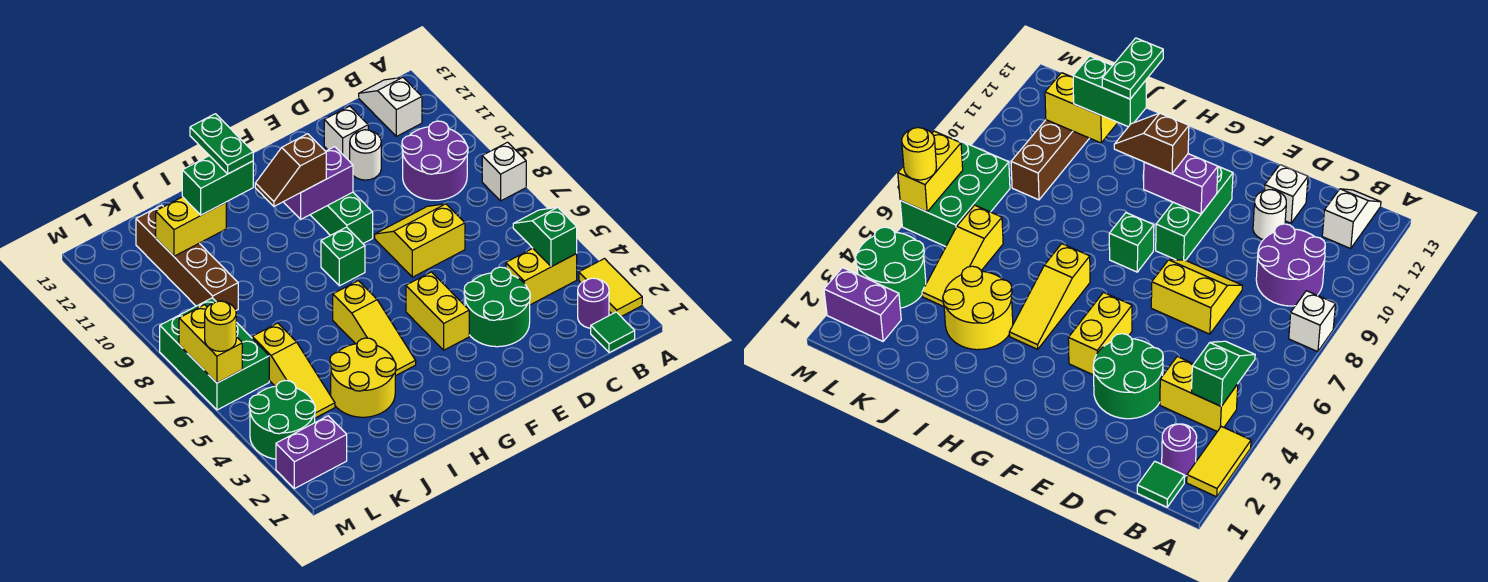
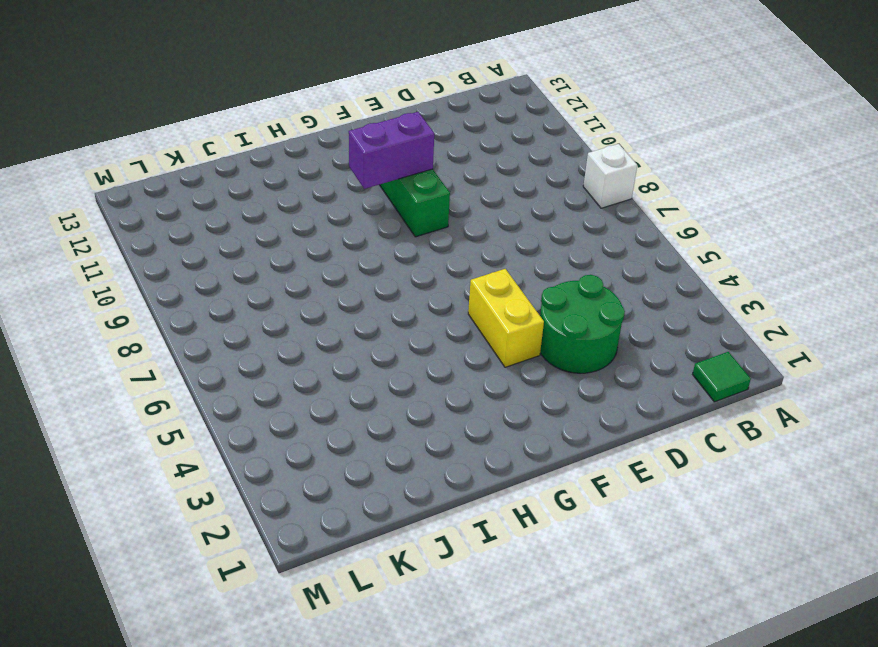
none -> yellow 1x2 tile [579,259,642,316]
none -> purple 1x1 round brick [578,278,609,328]
none -> yellow 1x2 brick [506,248,577,305]

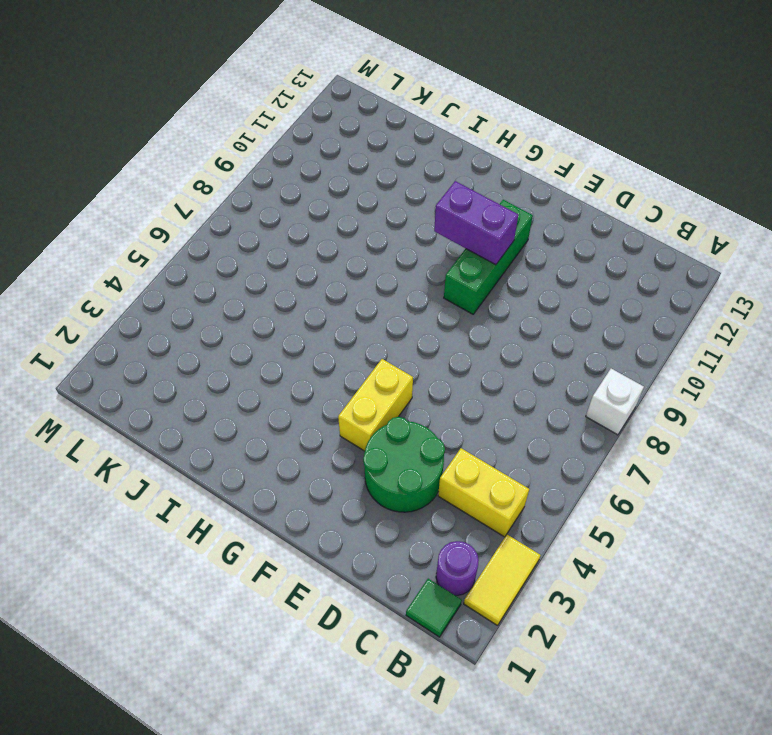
none -> purple 2x2 round brick [402,121,468,200]
none -> white 1x2 slope [359,77,422,136]
none -> yellow 2x2 slope [375,204,465,277]

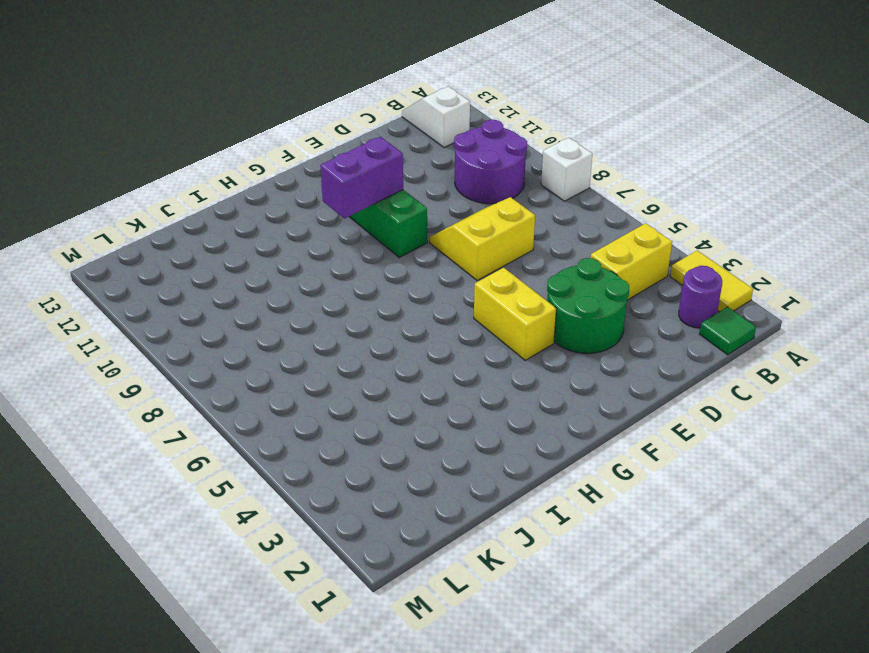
none -> white 1x1 round brick [350,130,381,180]
none -> white 1x1 brick [324,106,368,161]
none -> green 1x1 brick [321,227,365,286]

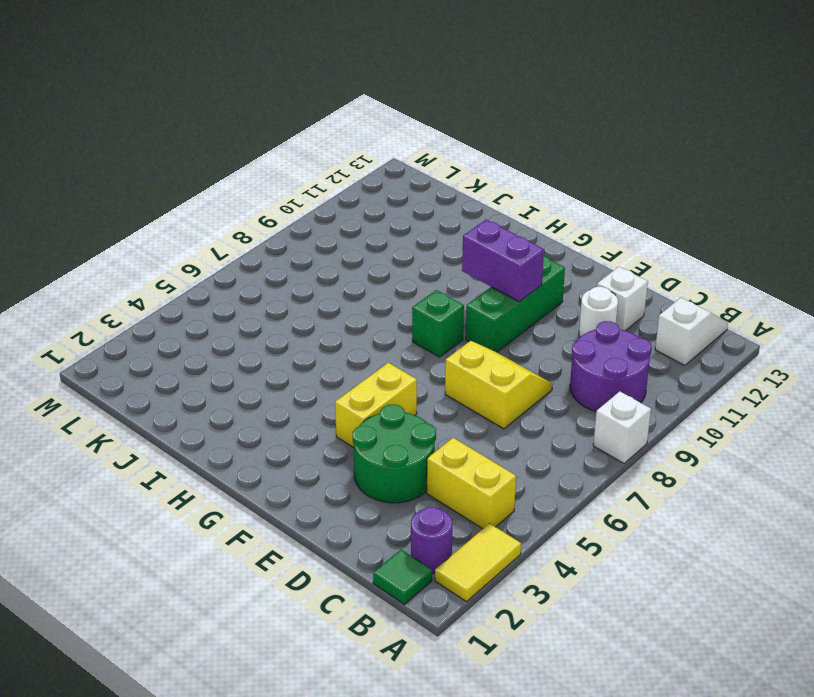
none -> yellow 1x3 slope [333,281,416,376]
none -> yellow 2x2 round brick [330,338,396,417]
none -> yellow 1x3 slope [252,323,335,418]

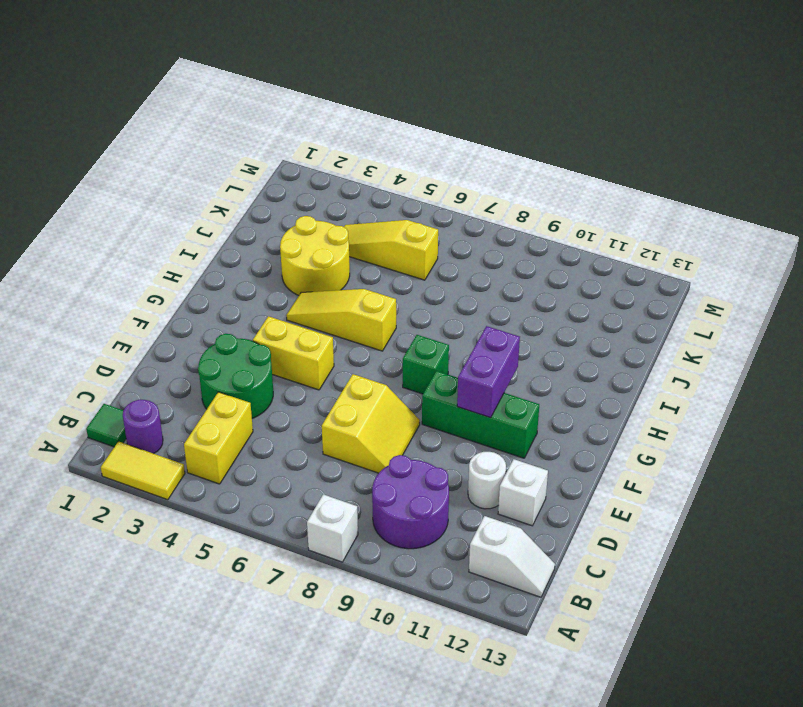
none -> brown 1x4 brick [136,205,238,310]
none -> purple 1x2 brick [276,416,347,489]
none -> green 2x2 round brick [249,380,315,459]

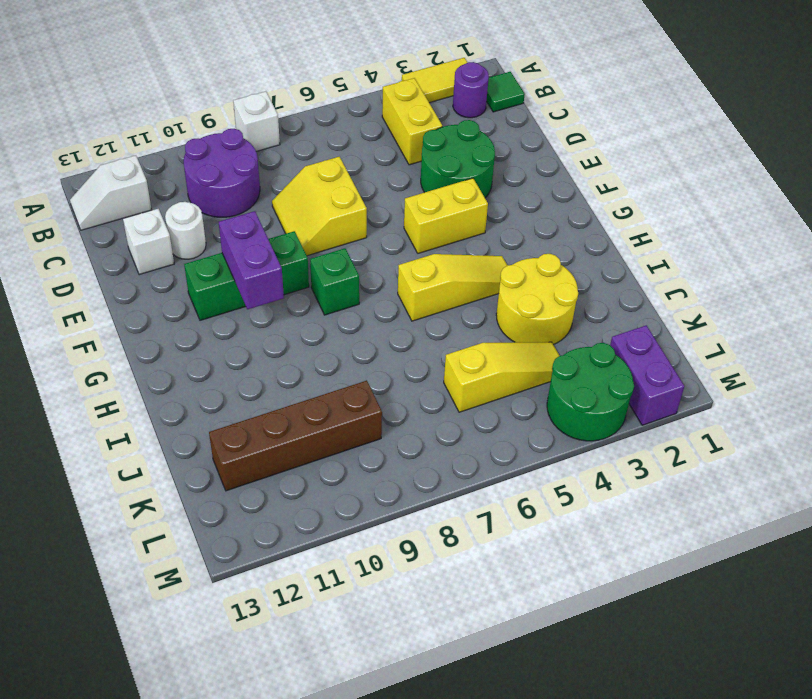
none -> green 2x3 brick [160,298,269,410]
none -> green 1x2 slope [513,207,577,267]
none -> yellow 1x2 brick [156,197,226,256]

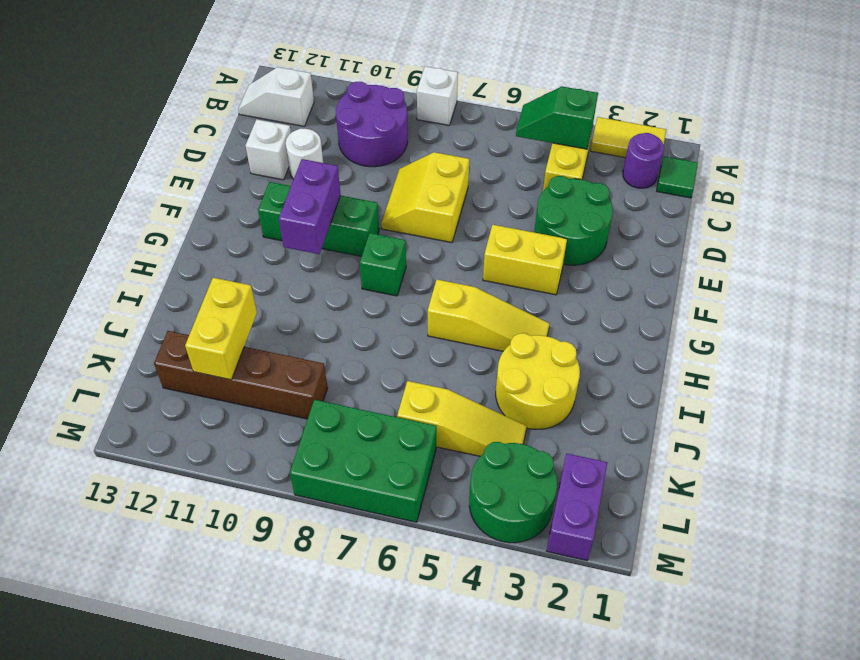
none -> yellow 1x2 brick [179,305,242,383]
none -> brown 1x2 slope [255,134,326,206]
none -> green 1x2 brick [182,156,253,215]

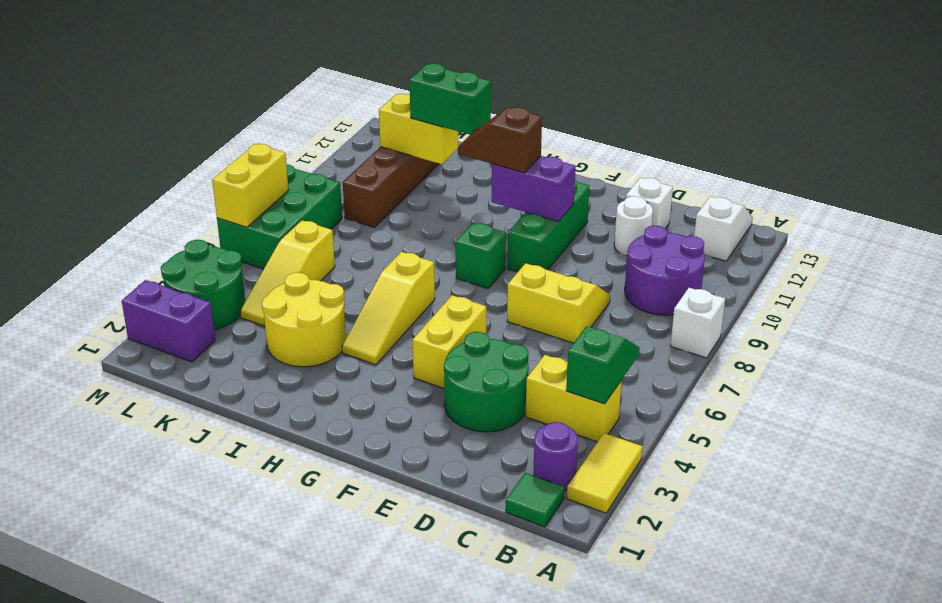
none -> yellow 1x1 round brick [205,301,236,351]
none -> green 1x2 plate [190,114,253,174]

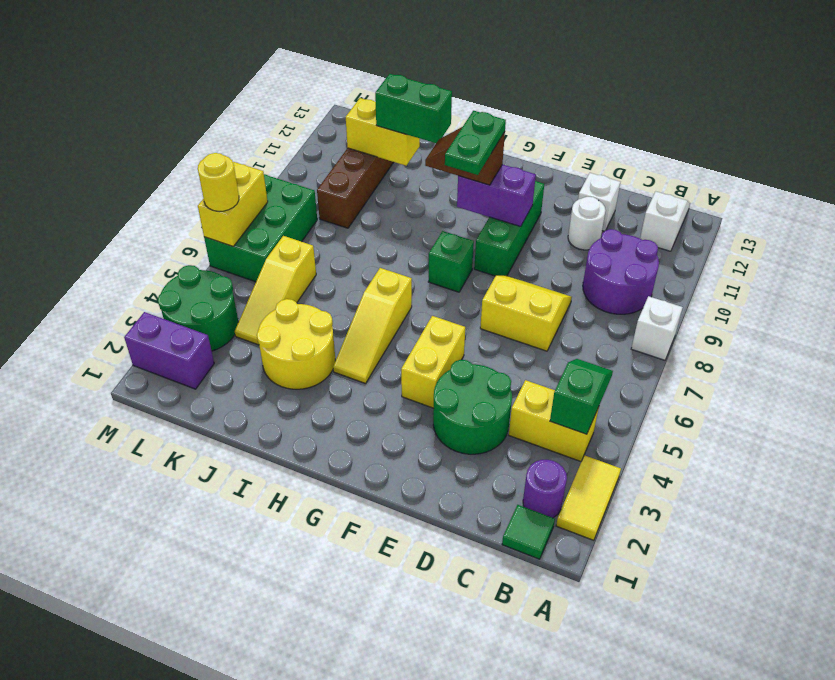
green 1x2 plate [445,111,506,175] -> green 1x2 plate moved to [190,114,253,174]

